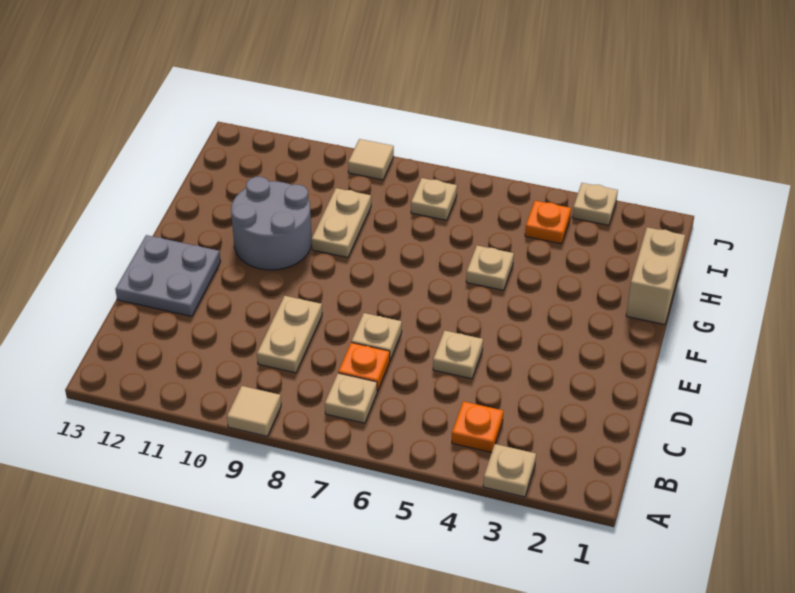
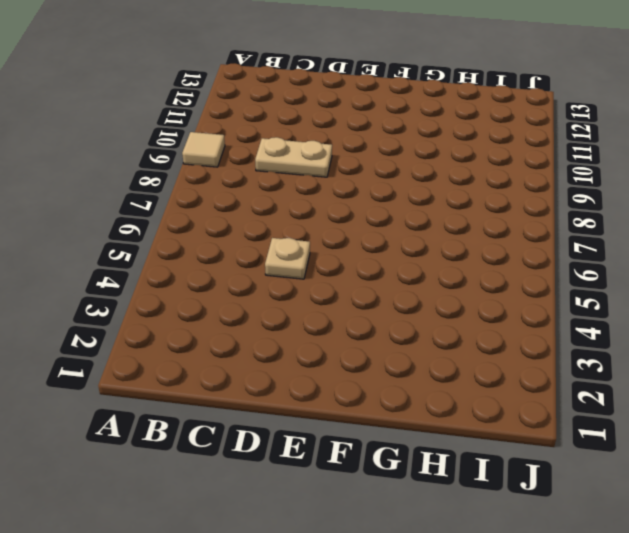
none -> tan 1x1 plate [483,444,536,497]
none -> orange 1x1 plate [452,401,503,453]
none -> tan 1x1 plate [325,373,377,423]

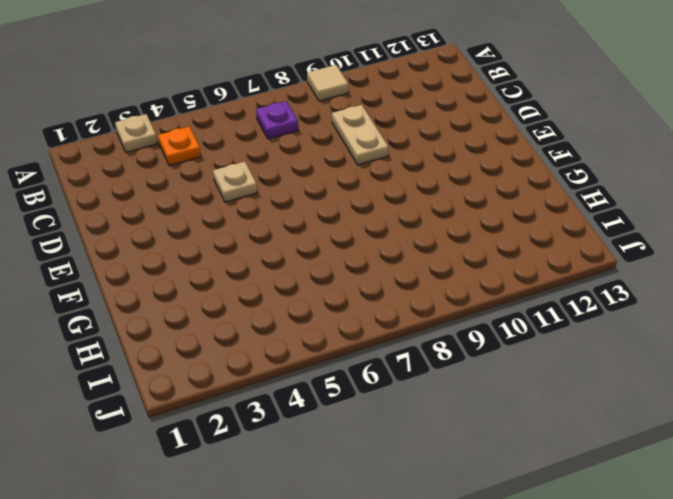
purple 1x1 plate [256,101,298,139] -> tan 1x1 plate [325,373,377,423]
none -> orange 1x1 plate [338,343,390,391]
none -> tan 1x1 plate [351,313,402,360]
none -> grey 2x2 plate [115,235,221,316]

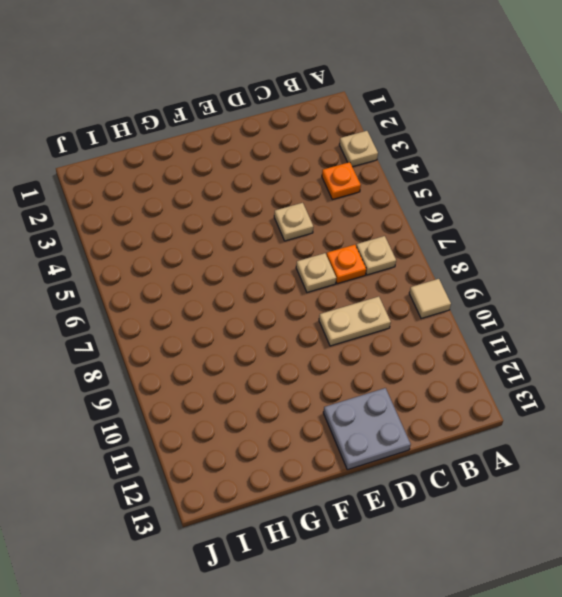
none -> grey 2x2 round brick [231,177,312,270]
none -> tan 1x2 brick [626,227,685,324]
none -> tan 1x1 plate [466,246,514,290]

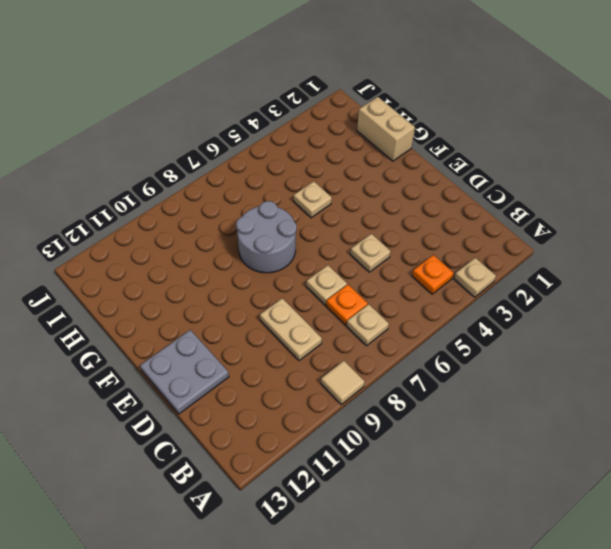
grey 2x2 round brick [236,201,297,273] -> grey 2x2 round brick moved to [231,177,312,270]
none -> tan 1x2 plate [311,188,371,257]
none -> orange 1x1 plate [525,201,571,244]
none -> tan 1x1 plate [411,178,457,220]

